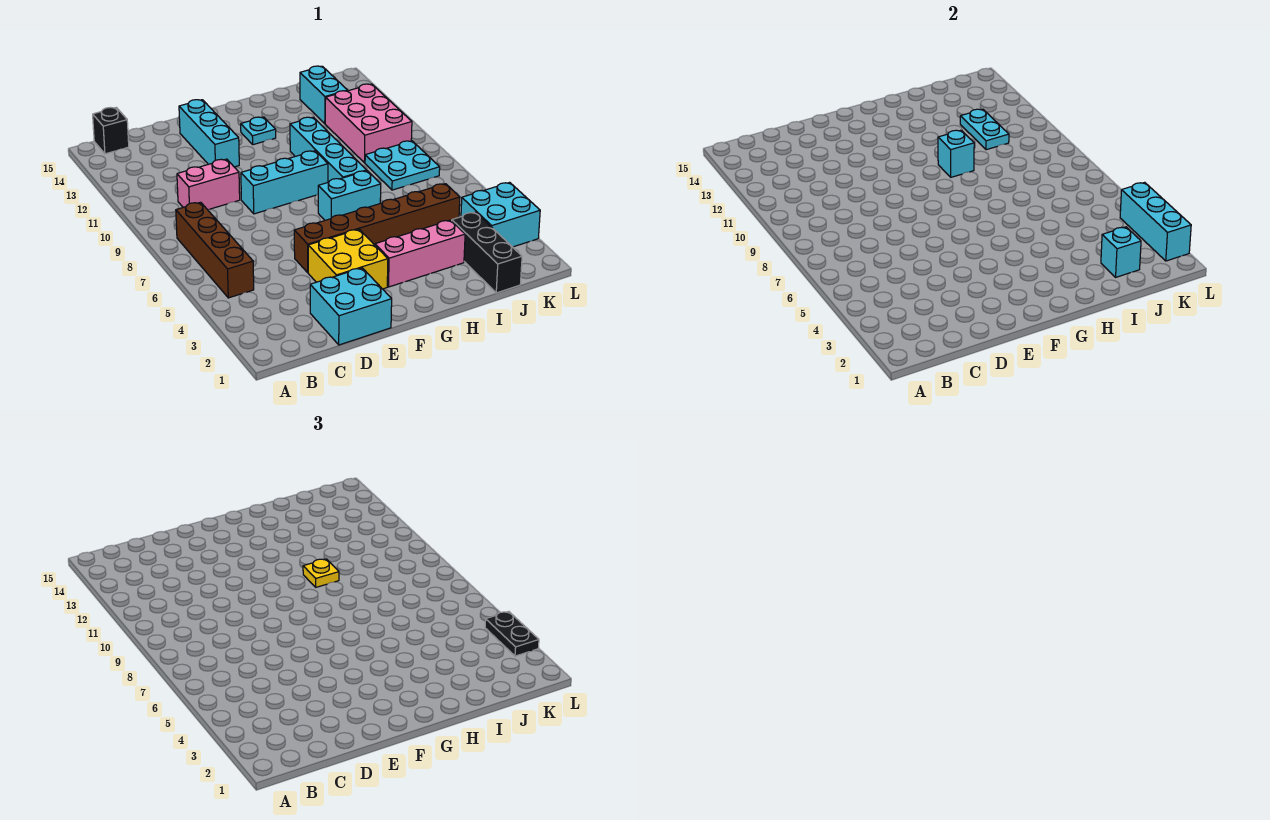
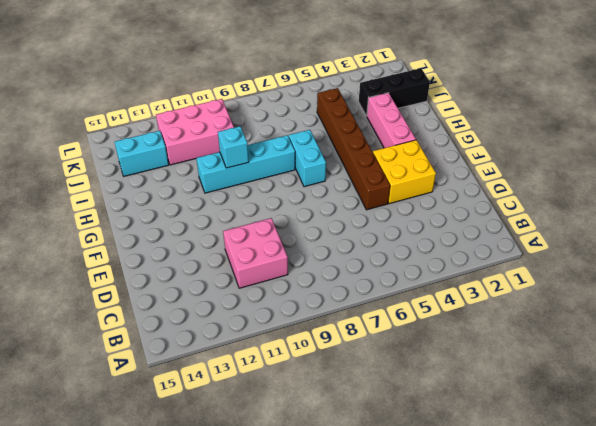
pink 2x2 brick [223,218,288,288] -> pink 1x2 brick [177,159,240,210]
none -> brown 1x4 brick [176,202,254,298]
none -> black 1x1 brick [93,107,129,154]
none -> cyan 2x2 brick [310,268,392,345]

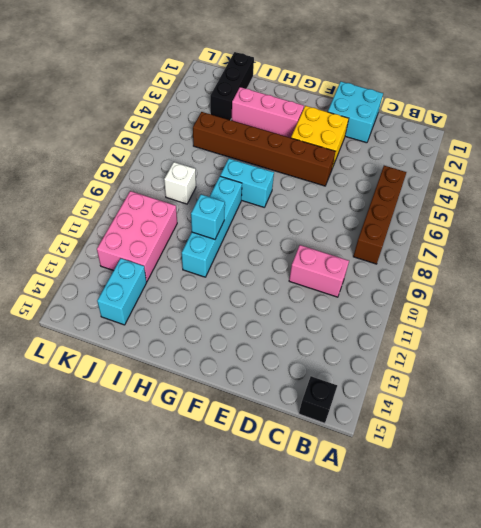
white 1x1 brick [164,162,196,204] -> cyan 2x2 plate [365,141,440,190]
none -> cyan 1x3 brick [241,151,328,214]
none -> cyan 1x3 brick [179,100,239,167]
none -> cyan 1x1 plate [241,117,276,145]

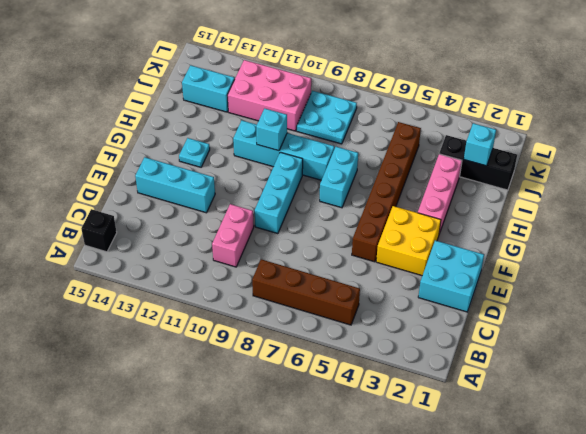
none -> cyan 2x2 brick [461,182,540,247]
none -> cyan 1x2 plate [960,109,1009,150]
none -> cyan 1x3 brick [1120,182,1191,261]

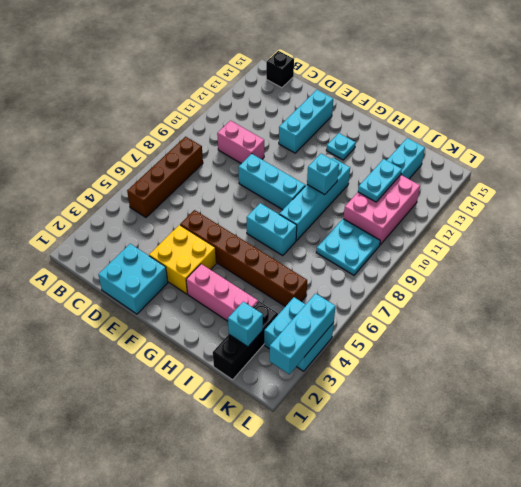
none -> yellow 1x1 plate [303,559,339,587]
none -> black 1x2 plate [485,612,539,656]

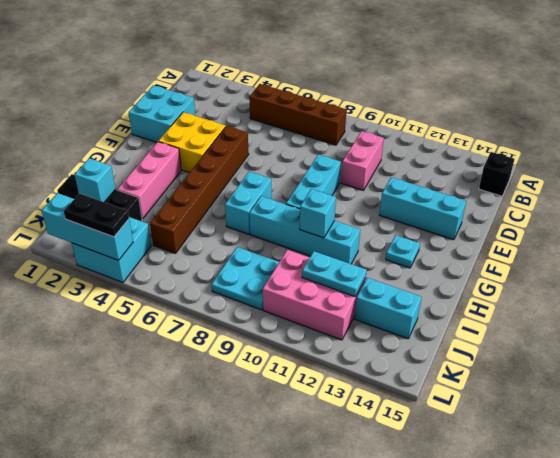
none -> yellow 1x1 plate [303,559,339,587]

